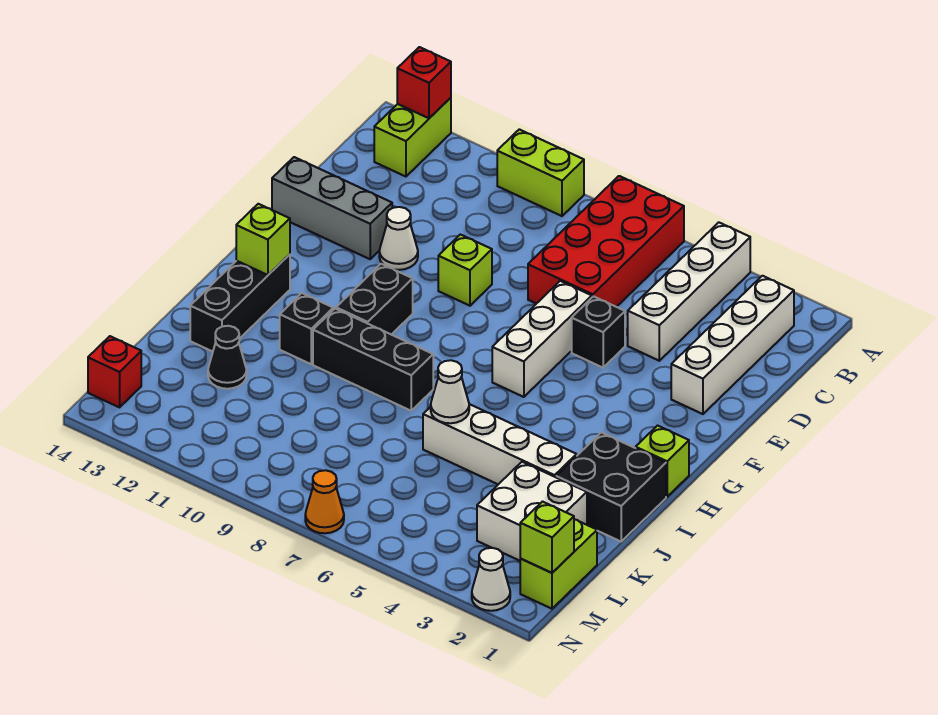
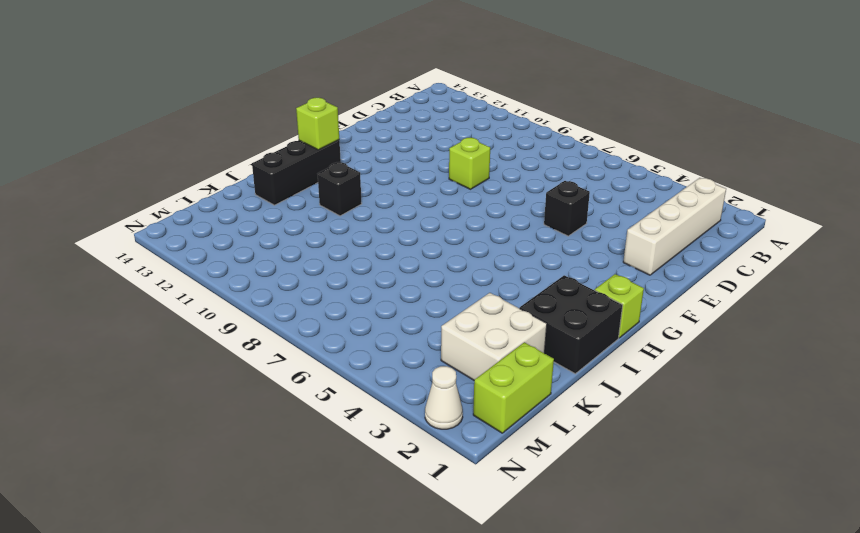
none -> white 1x4 brick [628,222,750,361]
none -> red 2x4 brick [528,176,684,307]
none -> lime 1x2 brick [497,129,584,216]

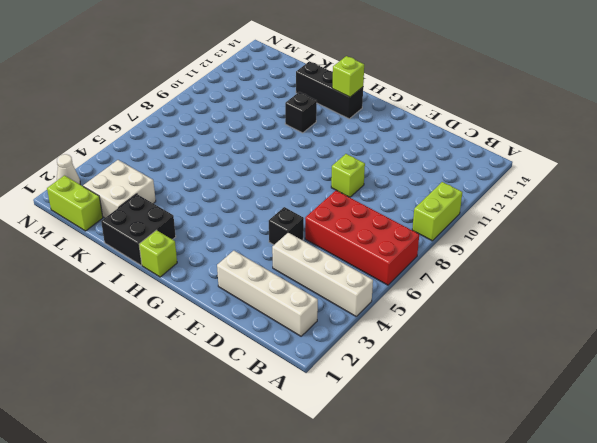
none -> lime 1x2 brick [374,98,451,177]
none -> white 1x3 brick [492,281,592,397]
none -> white 1x1 cone [379,207,418,270]

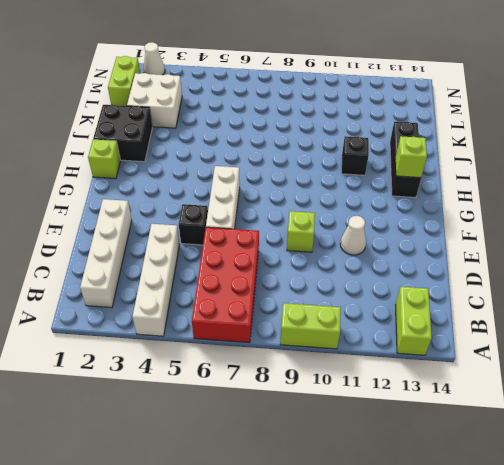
none -> grey 1x3 brick [272,157,392,259]
none -> black 1x2 brick [336,264,413,335]
none -> black 1x3 brick [313,309,433,411]

